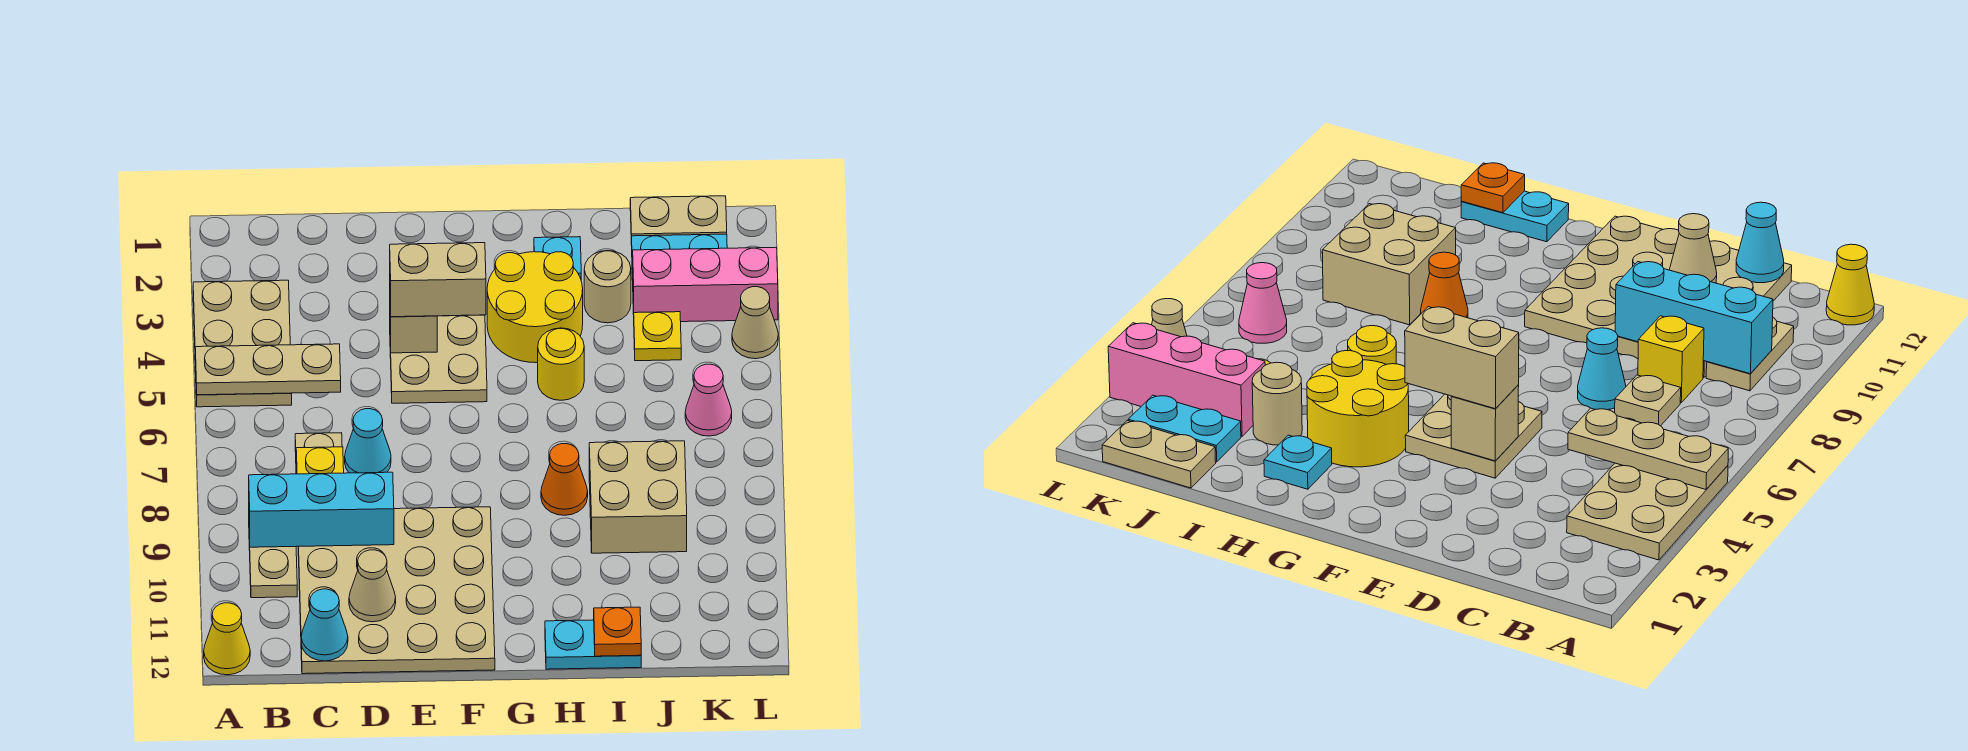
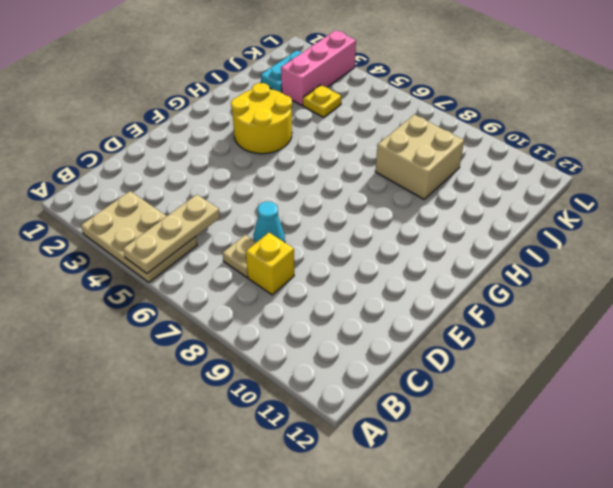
none -> yellow 1x1 cone [204,603,250,675]
none -> tan 1x2 plate [249,539,297,598]
none -> tan 4x4 plate [298,507,495,674]

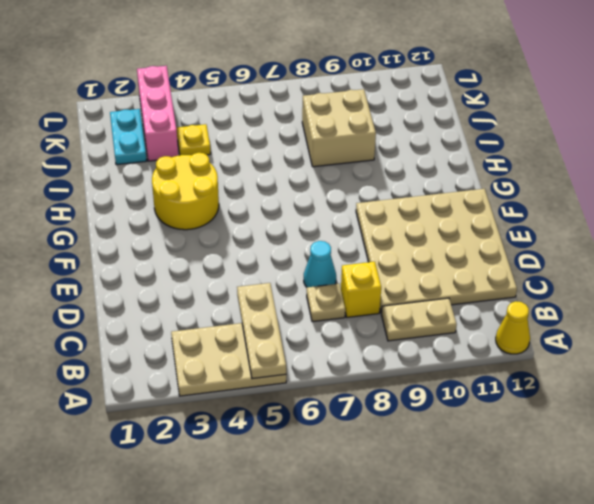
none -> tan 2x2 plate [390,315,487,403]
none -> cyan 1x1 plate [534,237,581,279]
none -> yellow 1x1 round brick [538,328,584,400]

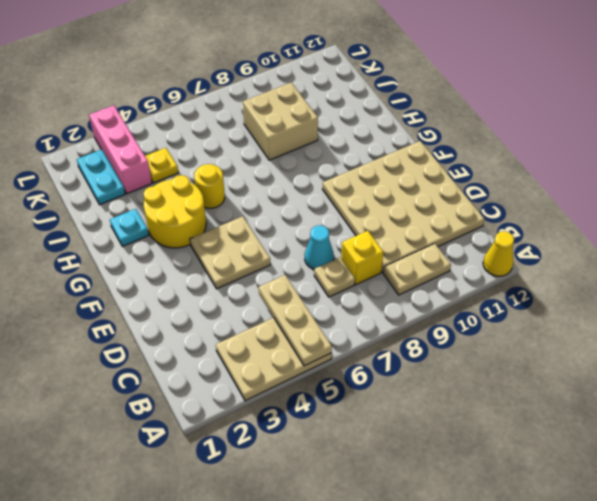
none -> orange 1x1 cone [541,444,588,515]
none -> cyan 1x2 plate [545,620,641,669]
none -> tan 1x1 round brick [584,251,631,323]

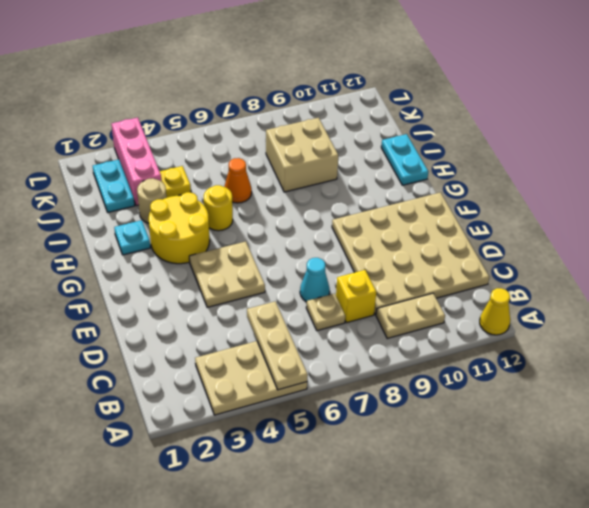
orange 1x1 cone [224,158,252,203] -> orange 1x1 cone moved to [541,444,588,515]
none -> tan 1x2 plate [630,196,727,245]
none -> pink 1x1 cone [685,364,732,436]
none -> tan 1x1 cone [732,287,778,359]

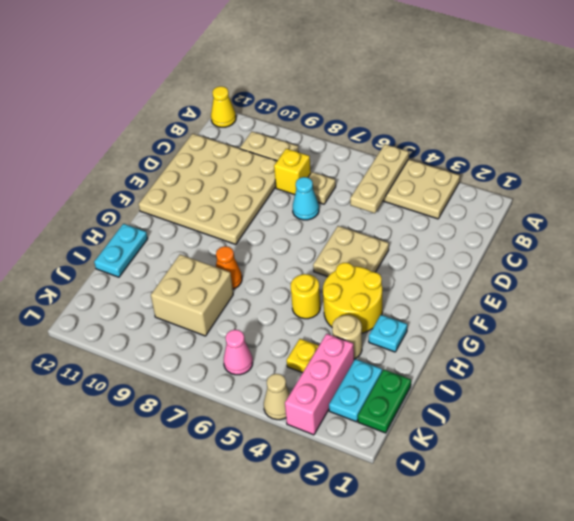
green 1x2 plate [358,370,411,433] -> tan 1x2 plate [630,196,727,245]
none -> cyan 1x3 brick [249,472,394,547]
none -> cyan 1x1 cone [301,589,348,661]
none -> tan 1x1 cone [349,550,396,622]

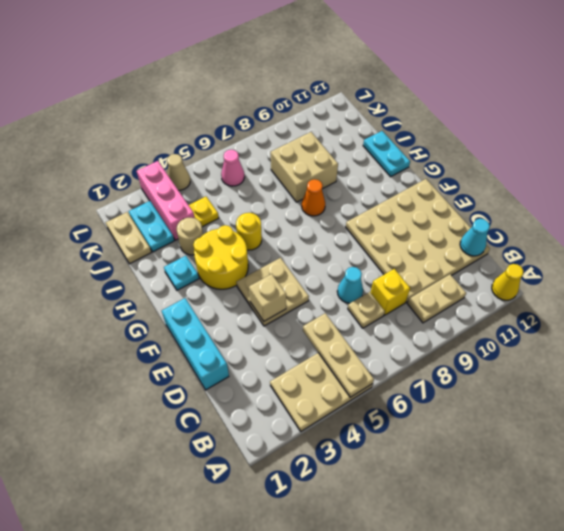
cyan 1x3 brick [162,298,229,390] -> cyan 1x3 brick moved to [249,472,394,547]
none -> tan 1x1 cone [349,550,396,622]
none -> orange 1x1 plate [594,607,641,656]
none -> tan 1x2 brick [390,243,486,317]

